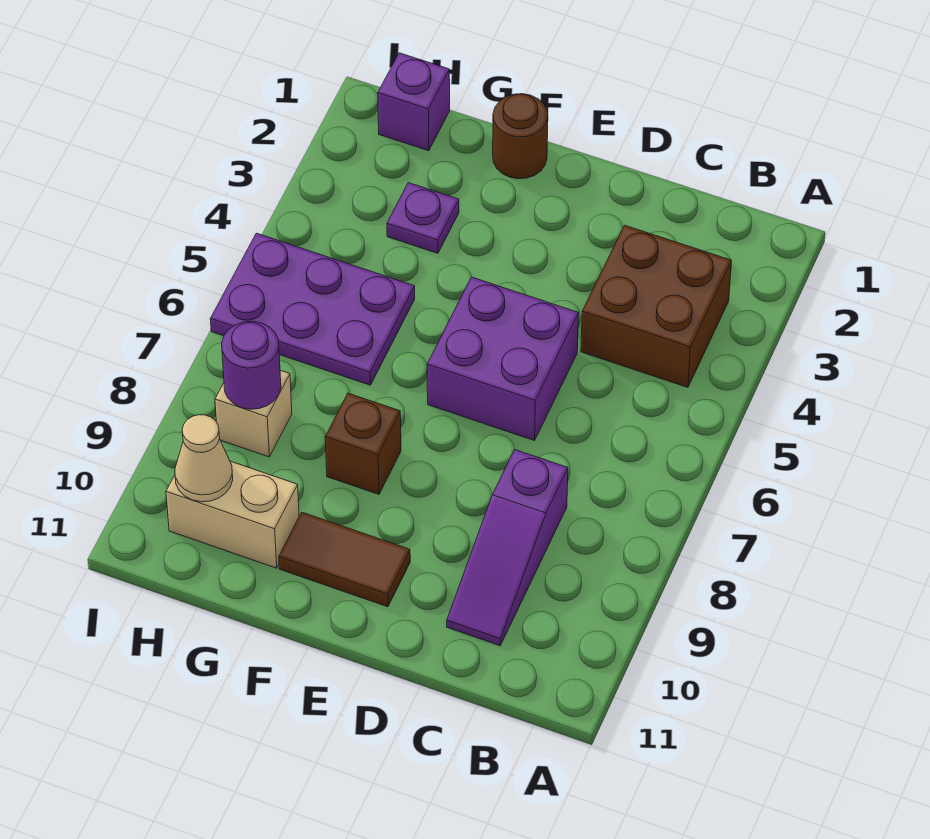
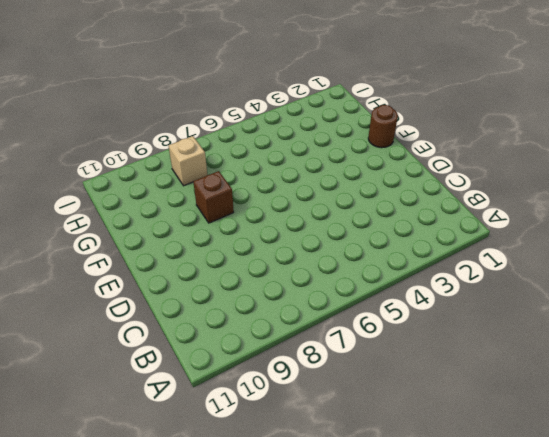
none -> brown 2x2 brick [581,225,731,387]
none -> purple 1x3 slope [447,450,568,646]
none -> purple 2x2 brick [427,277,579,441]

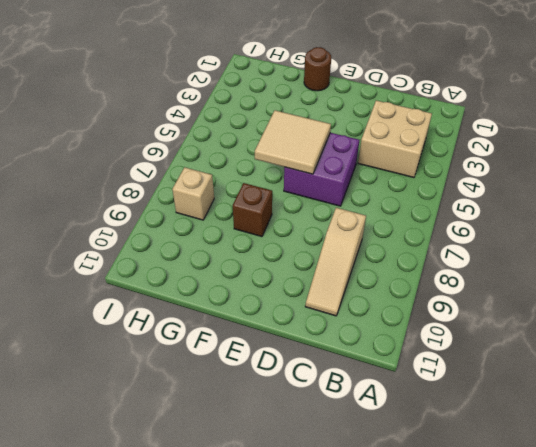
tan 2x2 brick [358,100,432,178] -> brown 2x2 brick [581,225,731,387]
tan 1x3 slope [305,208,366,316] -> purple 1x3 slope [447,450,568,646]
tan 2x2 tile [255,110,331,174] -> none
none -> brown 1x2 tile [279,512,410,607]
none -> purple 1x1 plate [387,183,459,253]
none -> purple 2x3 plate [210,233,415,385]

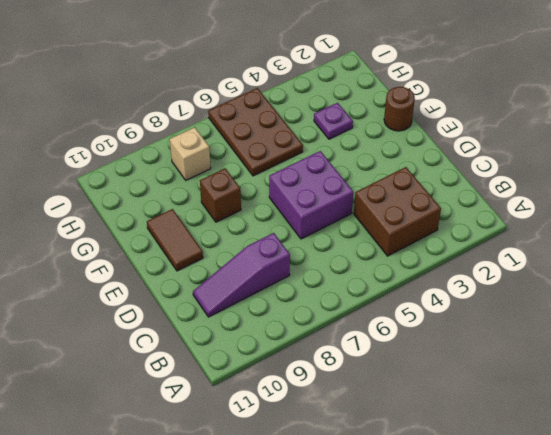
brown 2x3 plate [208,88,303,176] -> purple 2x3 plate [210,233,415,385]
none -> tan 1x2 brick [166,461,299,568]
none -> purple 1x1 brick [378,53,450,151]
none -> purple 1x1 round brick [222,321,281,409]

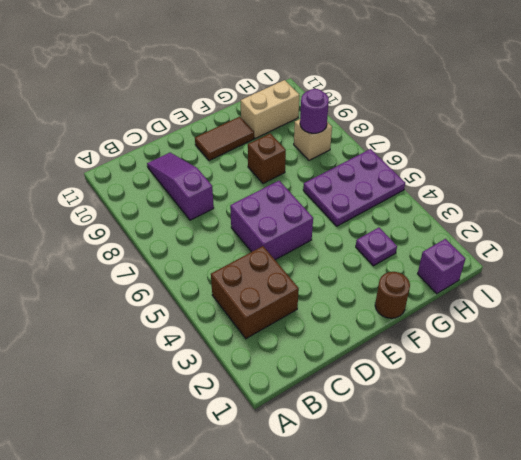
none -> tan 1x1 cone [175,415,233,502]

